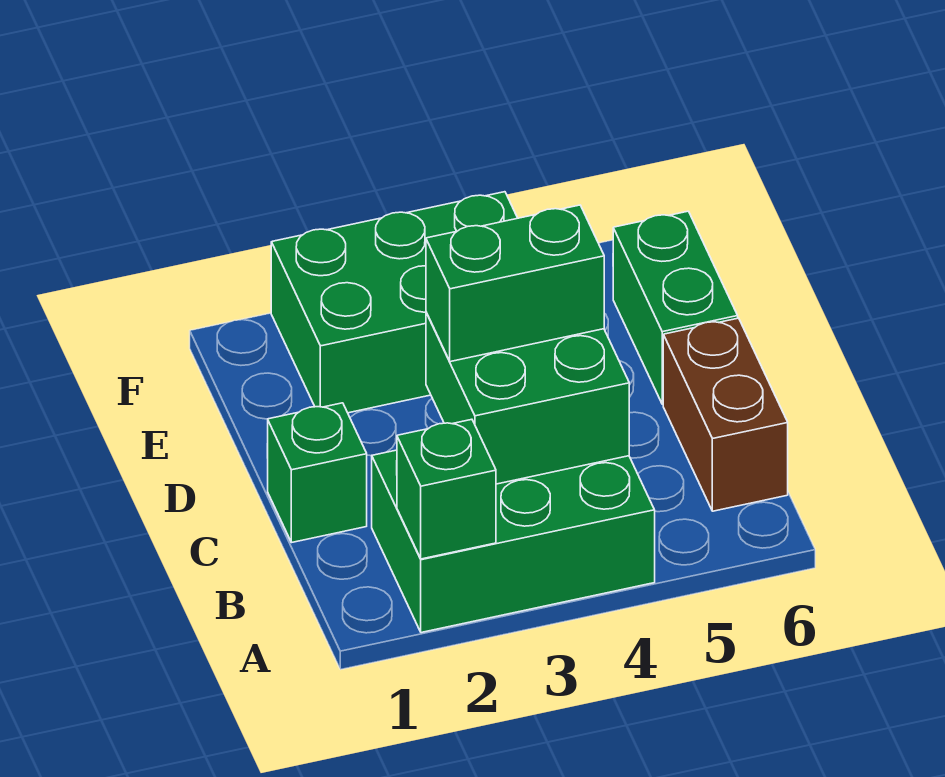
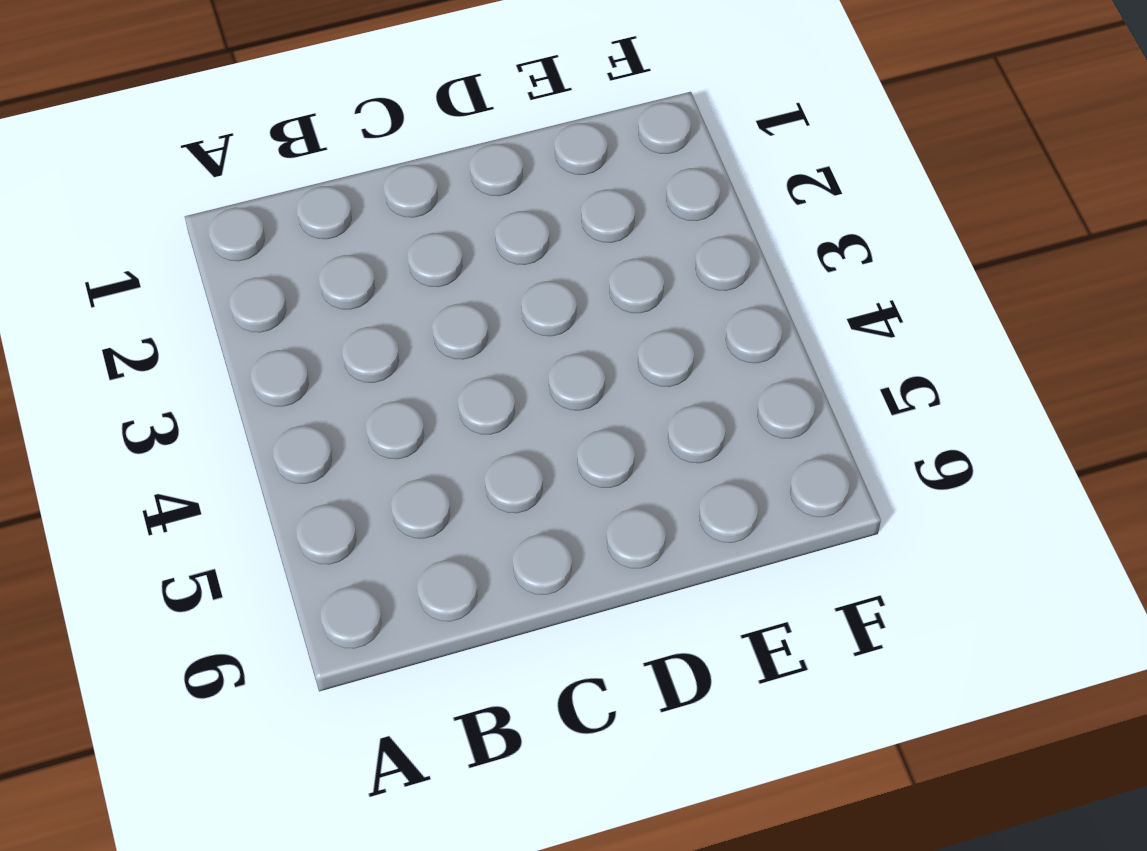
none -> green 2x3 brick [372,450,655,633]
none -> brown 1x2 brick [663,318,788,511]

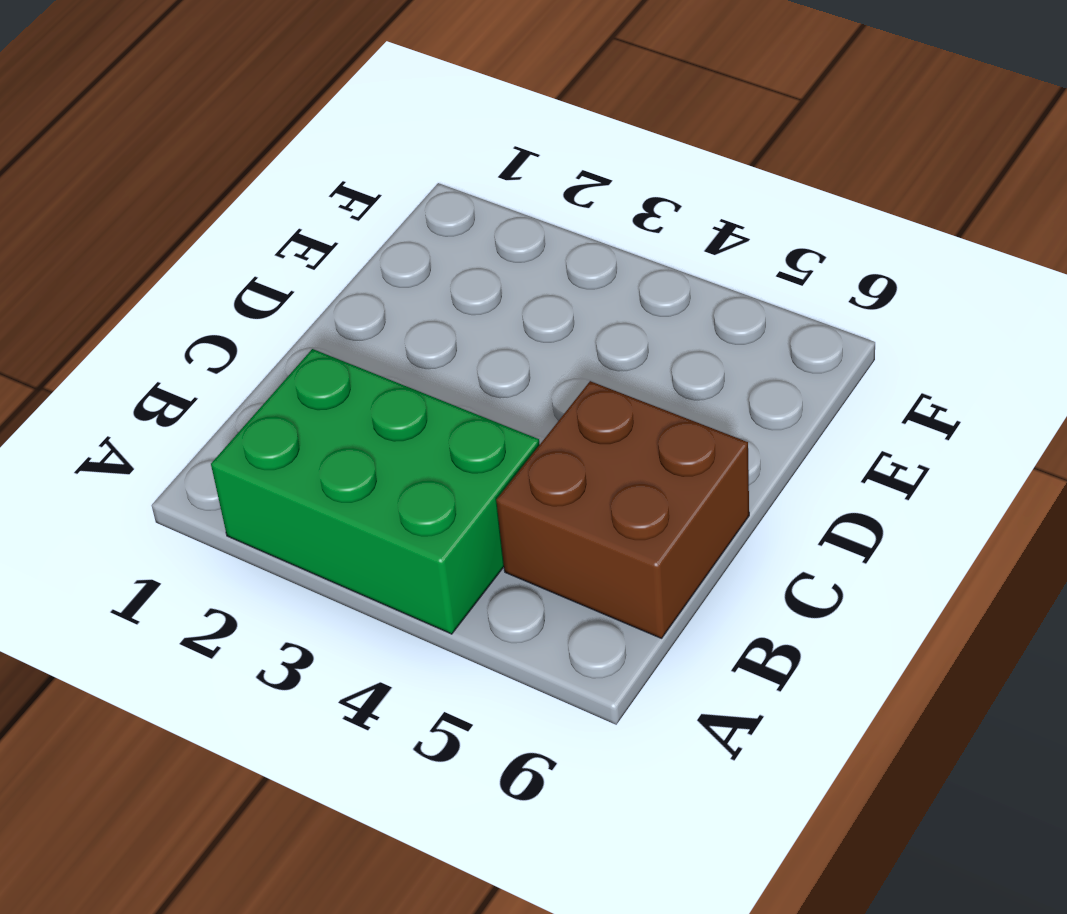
brown 2x2 brick [496,381,749,638] -> brown 1x2 brick [663,318,788,511]
none -> green 1x1 brick [268,403,367,543]
none -> green 1x2 brick [613,211,738,404]

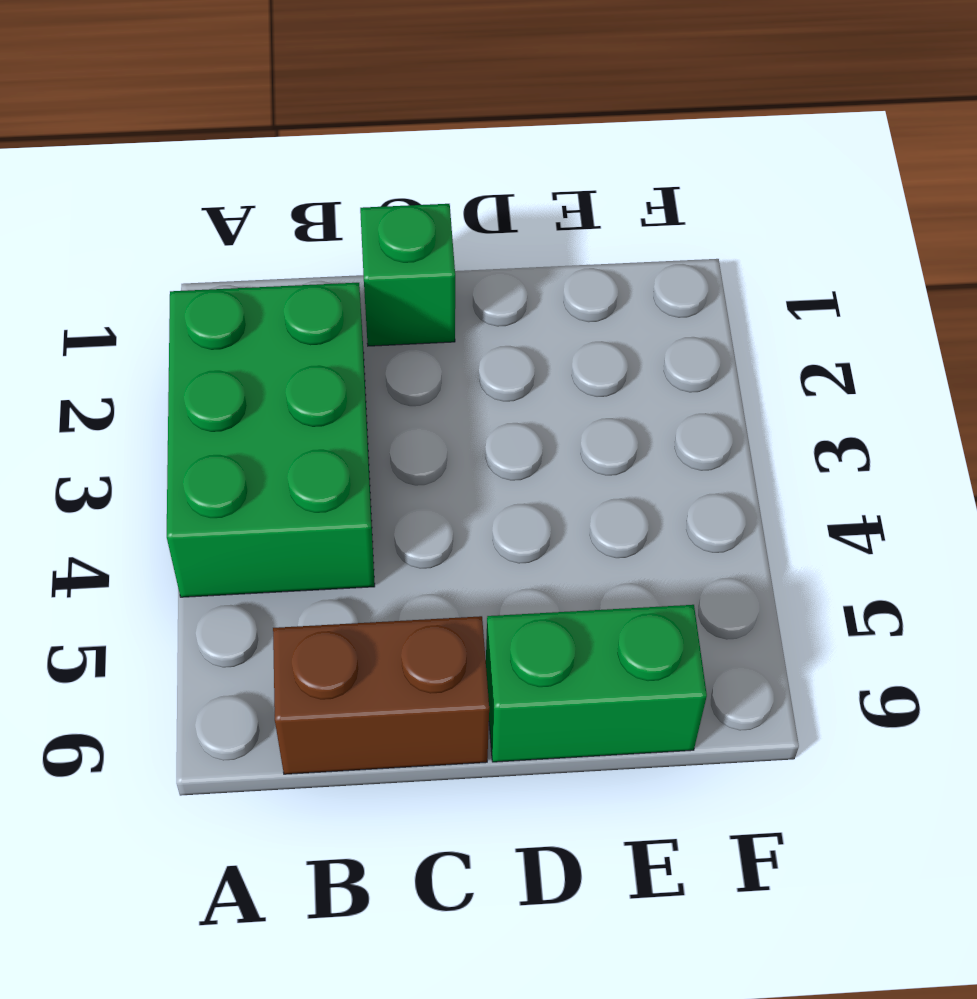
none -> green 2x3 brick [271,192,517,413]
none -> green 1x1 brick [397,419,496,559]

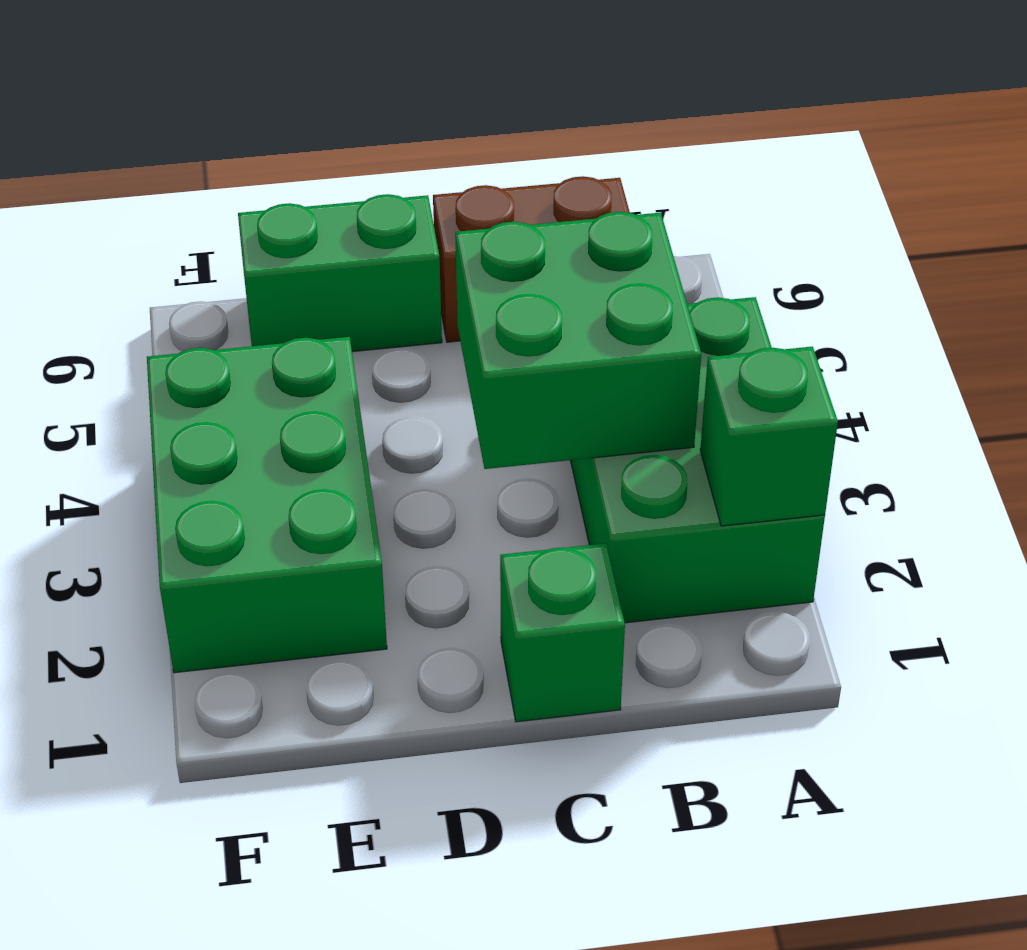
none -> green 1x2 brick [426,205,604,362]

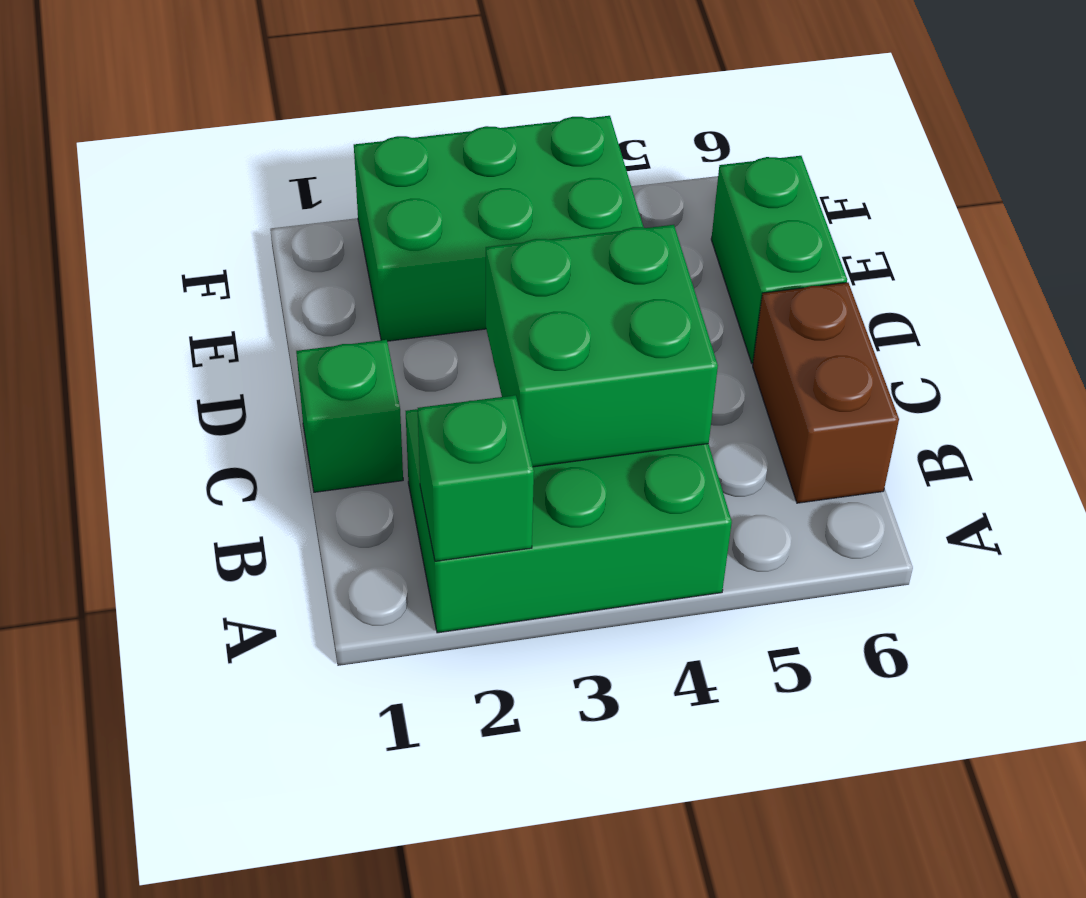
none -> green 1x2 brick [426,205,604,362]

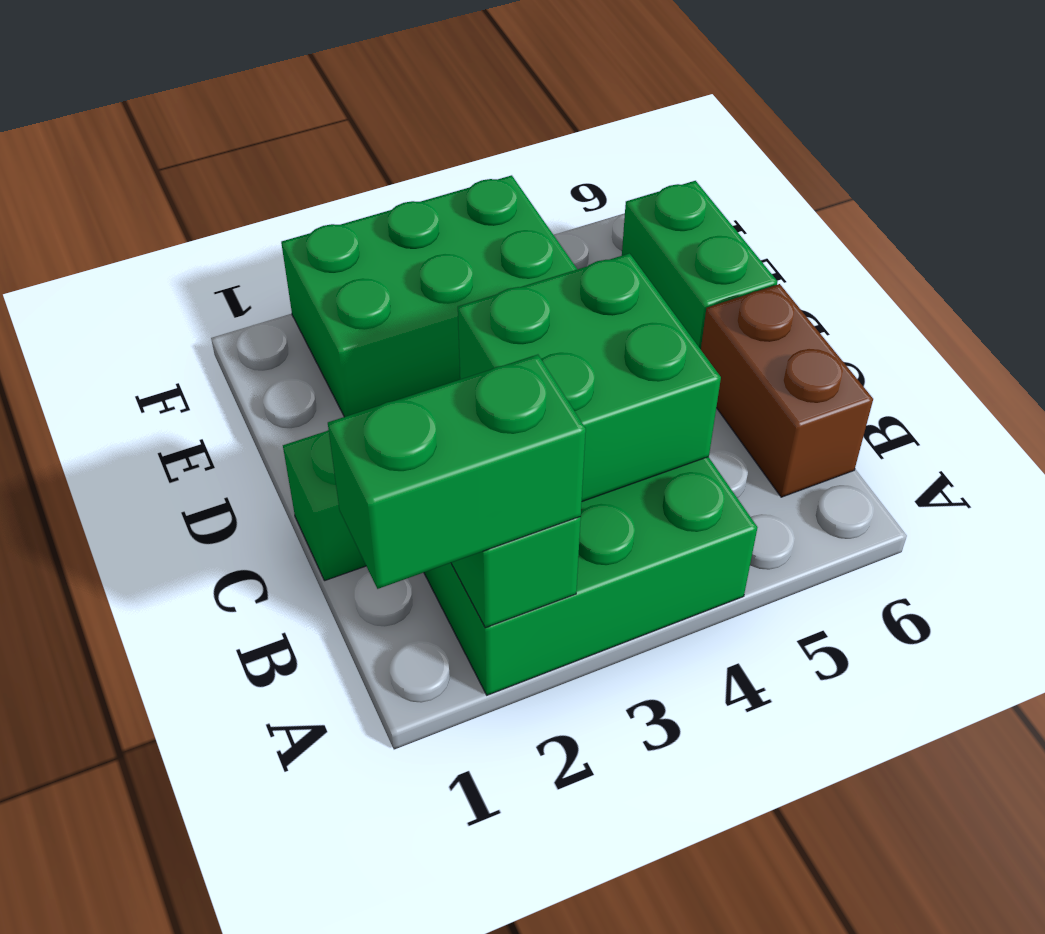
green 1x2 brick [328,355,586,589] -> green 1x2 brick moved to [426,205,604,362]

